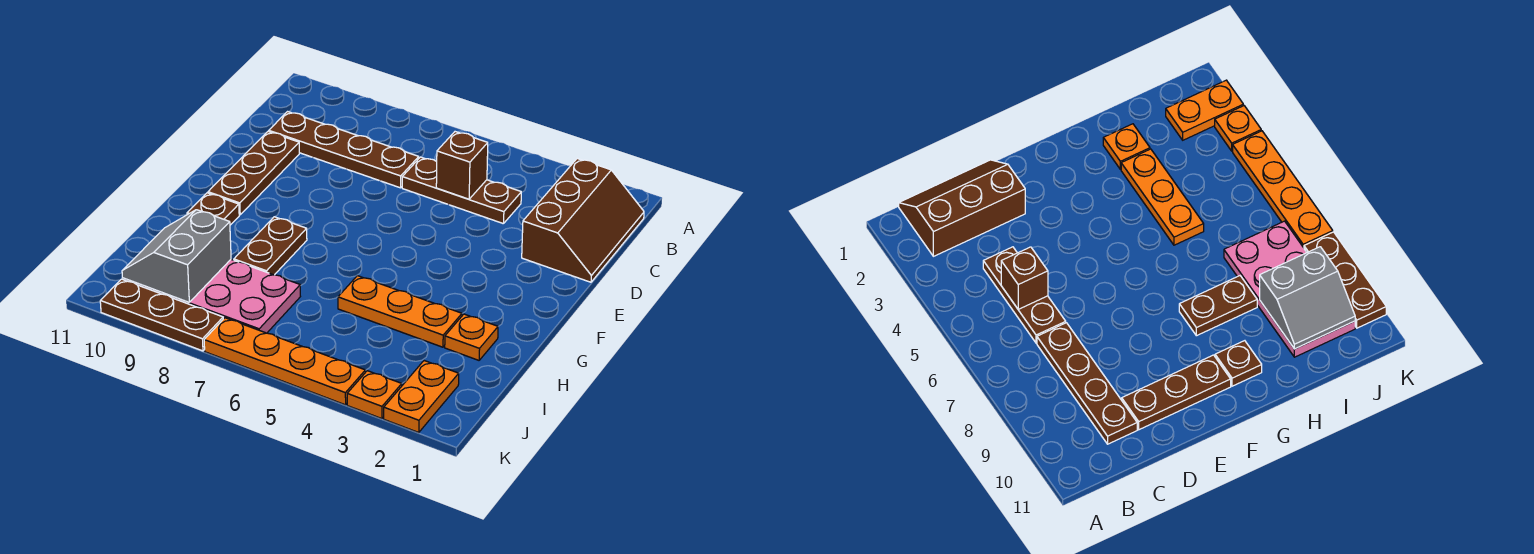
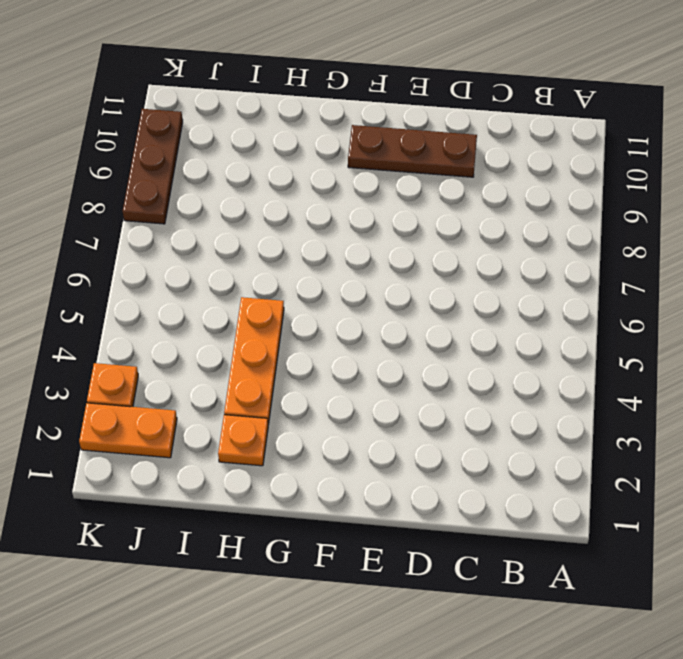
none -> brown 2x3 slope [522,159,644,282]
none -> brown 1x3 plate [402,157,521,224]
none -> brown 1x4 plate [269,112,419,188]

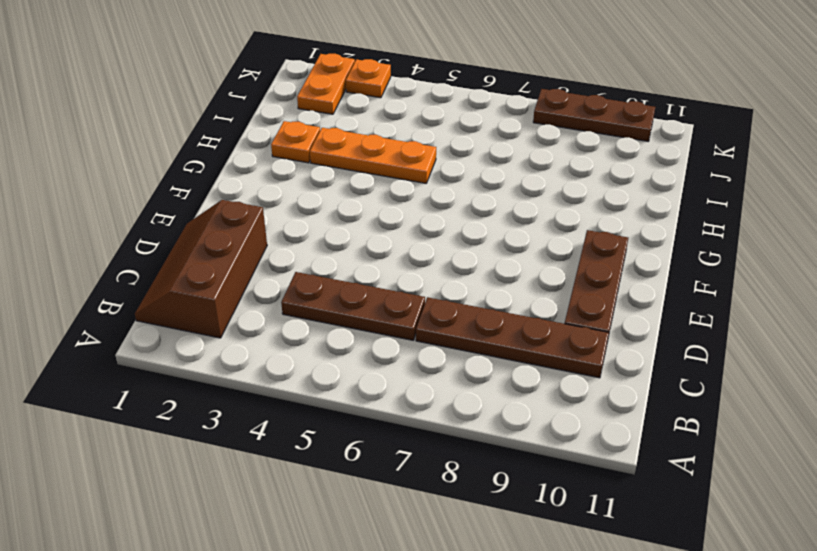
none -> brown 1x2 plate [234,217,307,275]
none -> brown 1x1 plate [187,193,239,225]
none -> pink 2x4 plate [123,260,300,333]

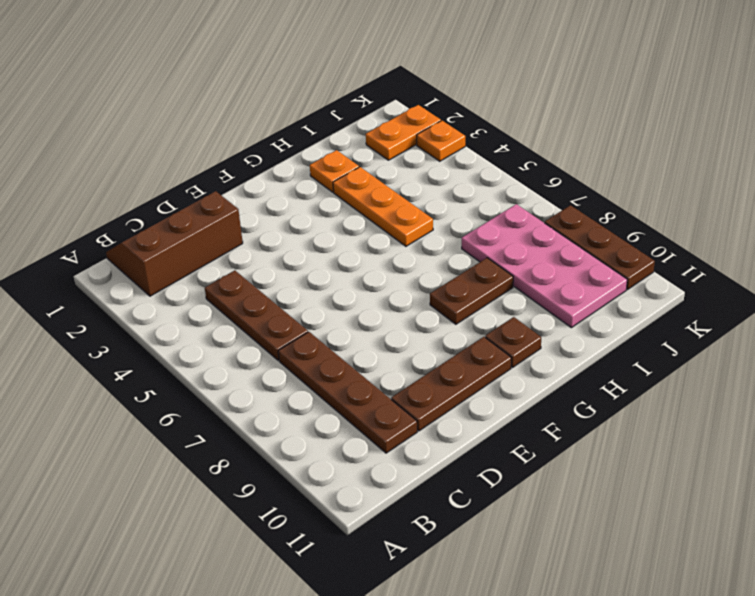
none -> orange 1x4 plate [204,318,365,405]
none -> brown 1x1 brick [436,132,488,199]
none -> grey 2x2 slope [122,210,231,302]

